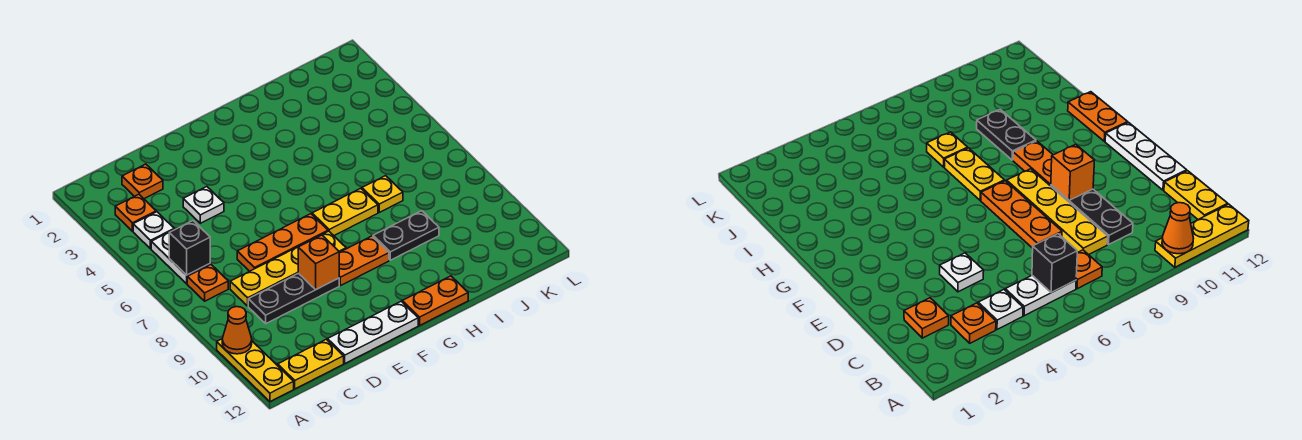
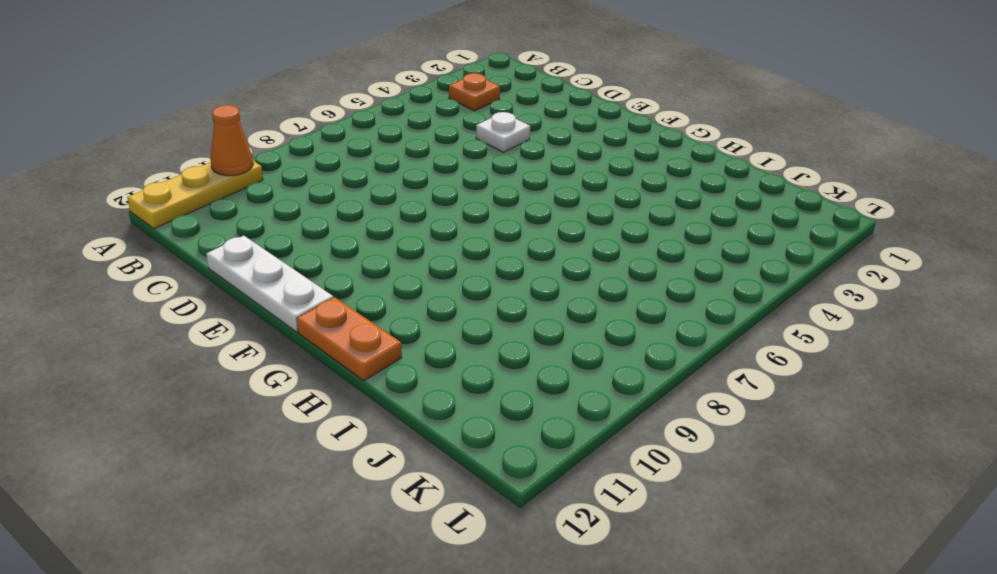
none -> white 1x1 plate [133,212,174,249]
none -> white 1x2 plate [151,232,210,284]
none -> orange 1x1 plate [187,264,228,301]

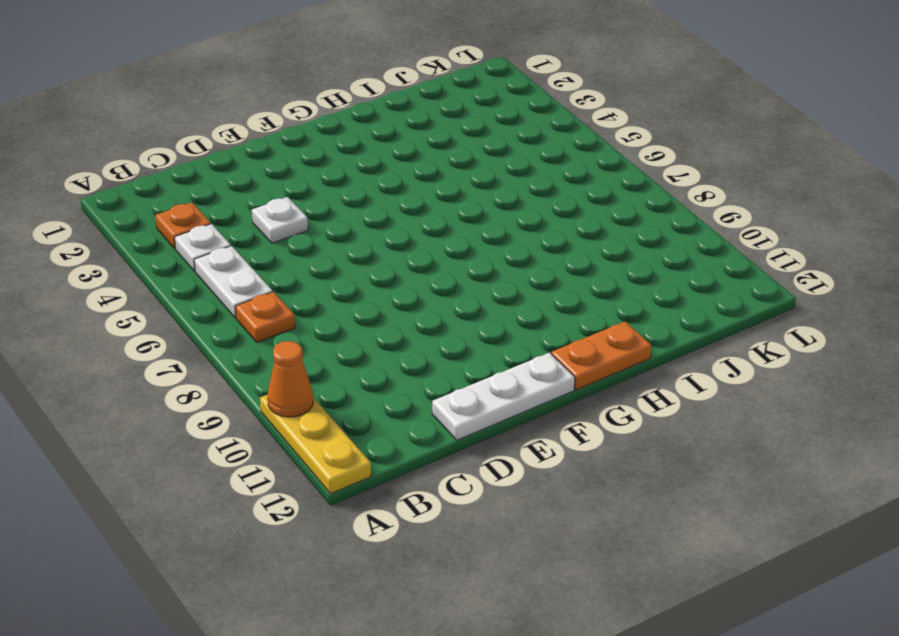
none -> yellow 1x2 plate [278,339,344,389]
none -> orange 1x1 plate [122,164,163,199]
none -> yellow 1x4 plate [230,231,346,306]

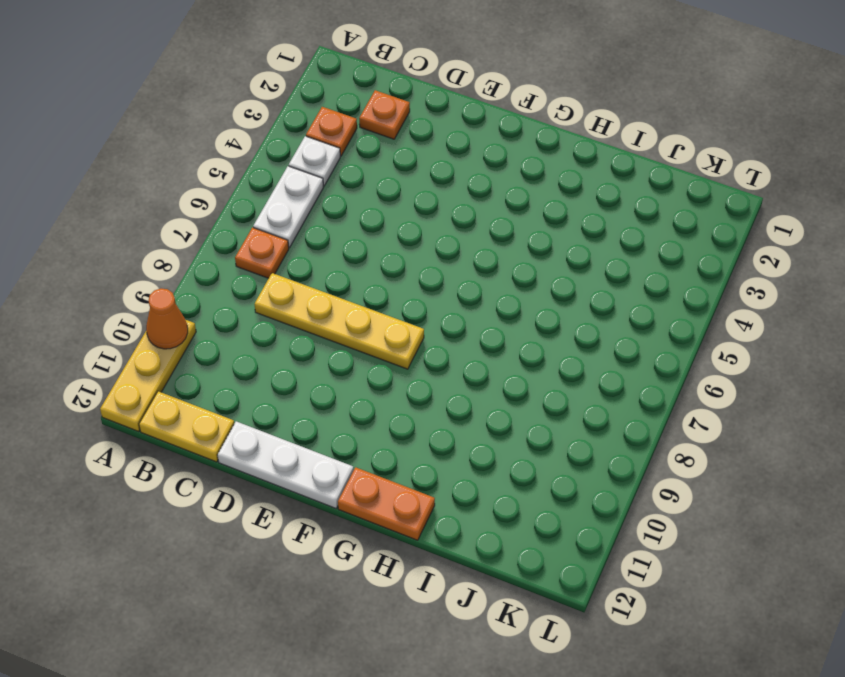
none -> black 1x3 plate [248,273,339,323]
none -> white 1x1 plate [183,187,224,223]
none -> orange 1x3 plate [237,214,328,271]

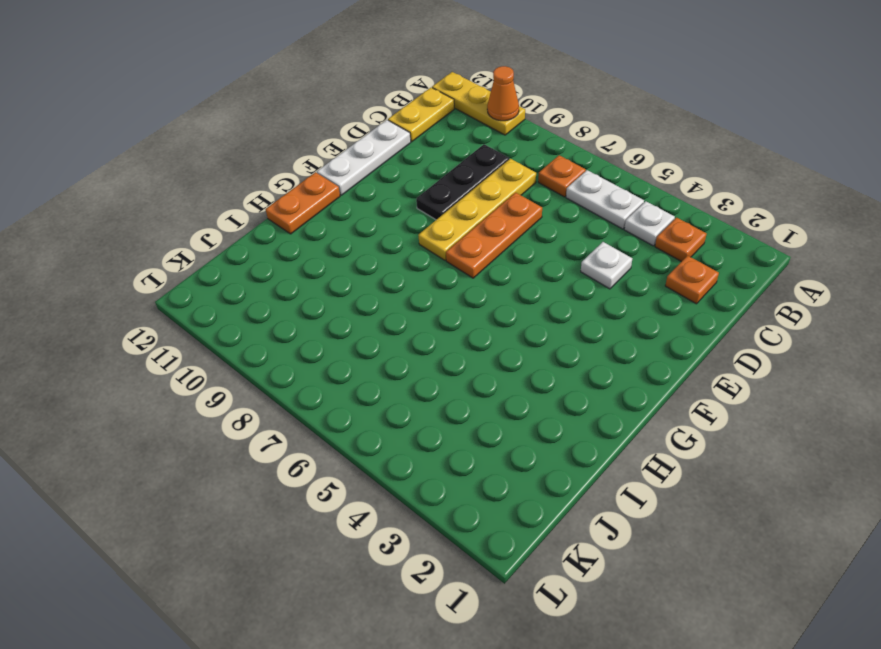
none -> orange 1x2 plate [339,236,389,286]
none -> yellow 1x2 plate [312,188,378,235]
none -> black 1x2 plate [373,211,439,260]

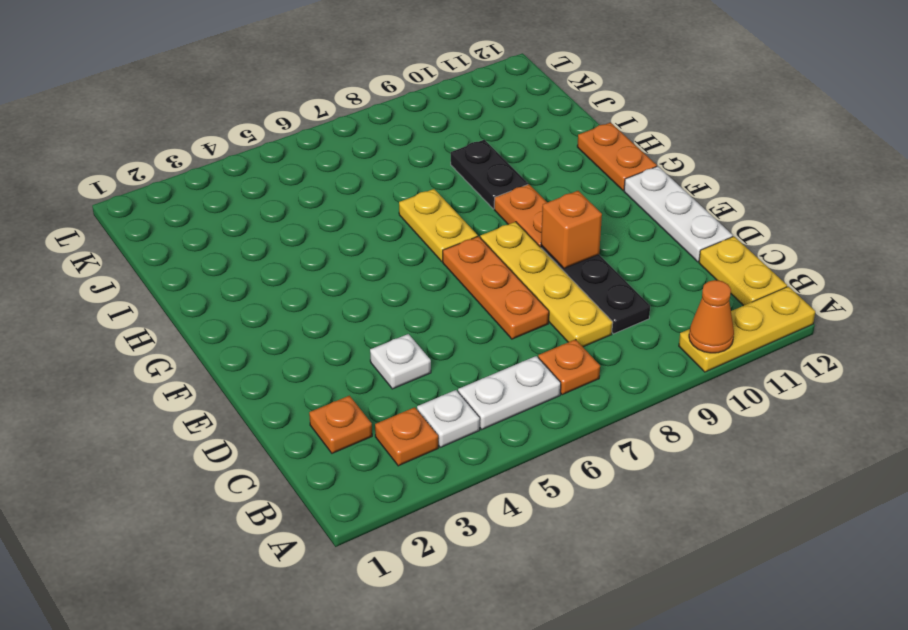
none -> yellow 1x1 plate [362,176,403,212]
none -> black 1x1 brick [169,221,210,275]

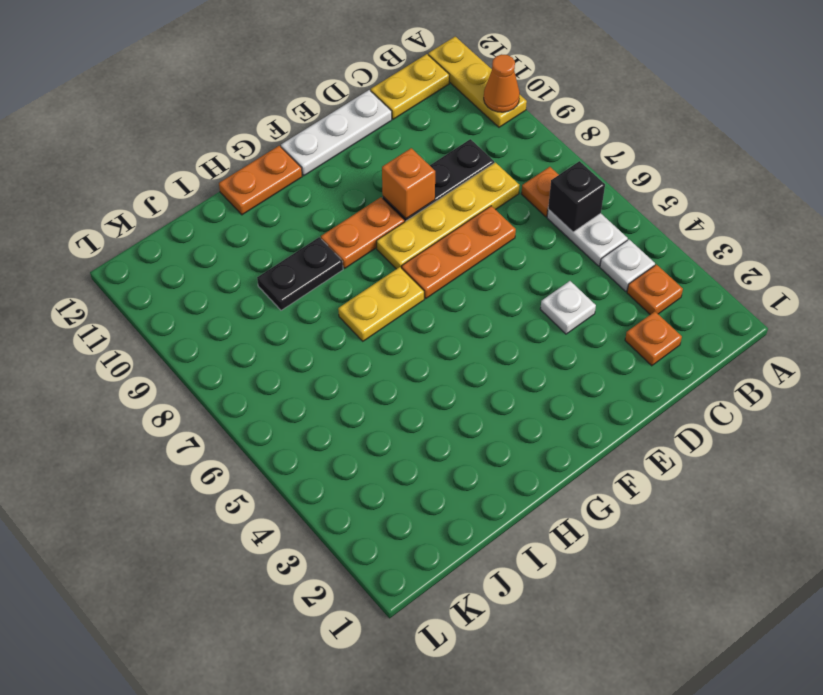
none -> yellow 1x1 plate [362,176,403,212]

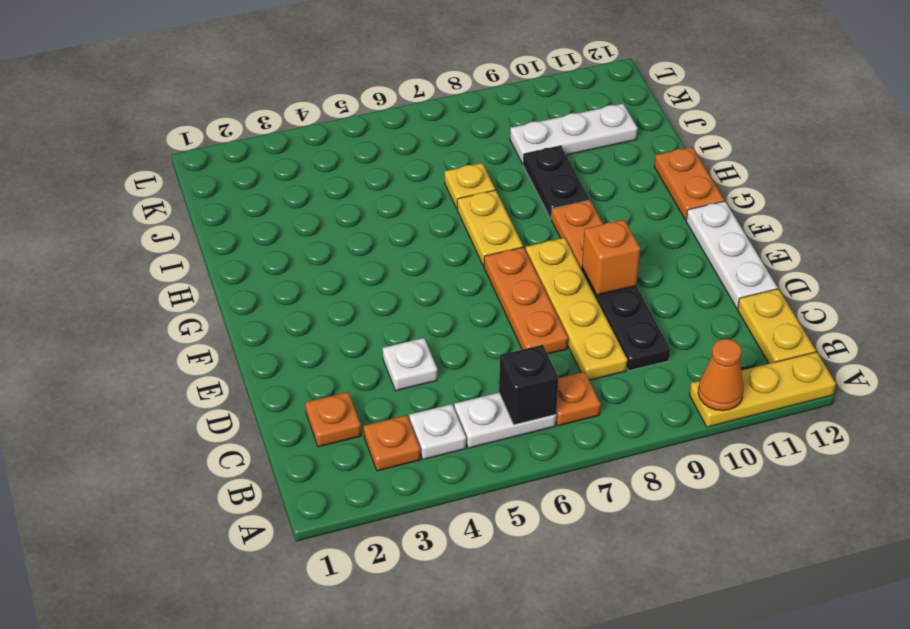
white 1x3 plate [510,104,638,164] -> none

